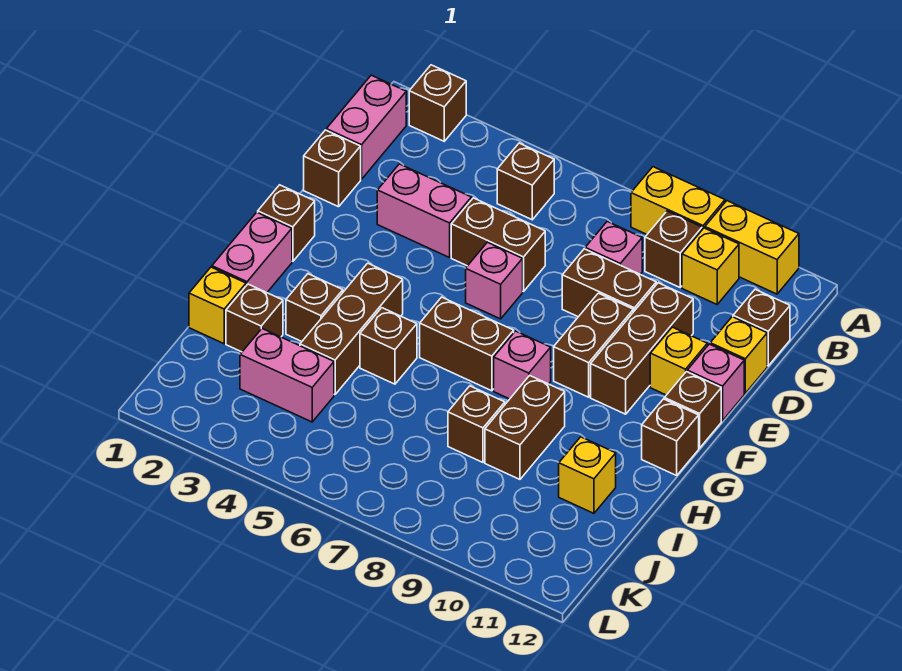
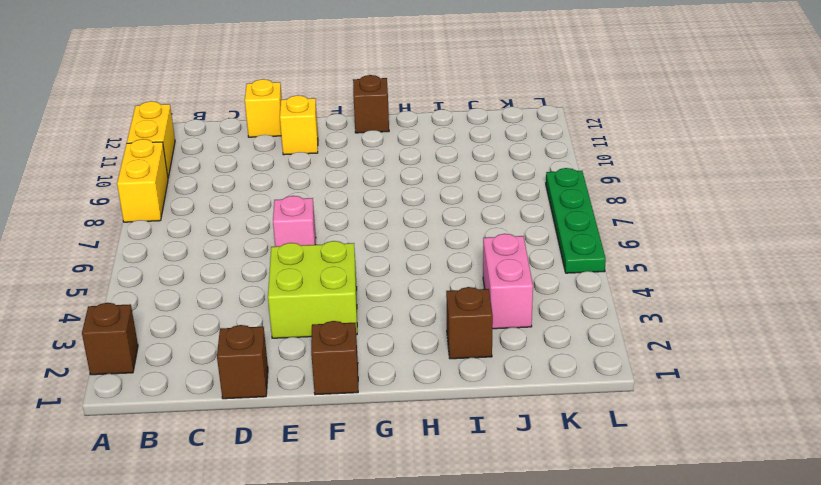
lime 2x2 brick [268,241,357,338] -> none
green 1x4 plate [546,168,606,273] -> none
none -> pink 1x2 brick [326,75,406,179]
none -> brown 1x1 brick [497,143,554,220]
none -> brown 1x1 brick [645,211,702,287]
none -> yellow 1x1 brick [682,228,739,304]

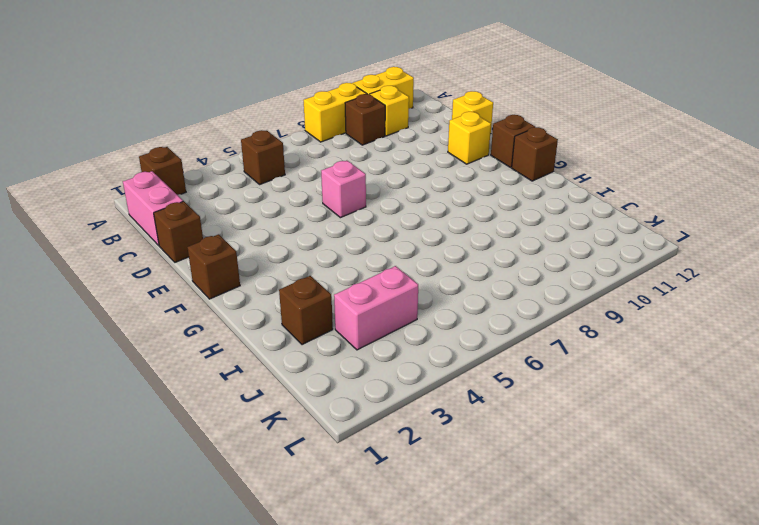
none -> pink 1x1 brick [585,222,642,274]
none -> brown 1x1 brick [733,289,790,366]
none -> pink 1x2 brick [377,164,471,258]
none -> brown 1x2 brick [451,198,545,292]

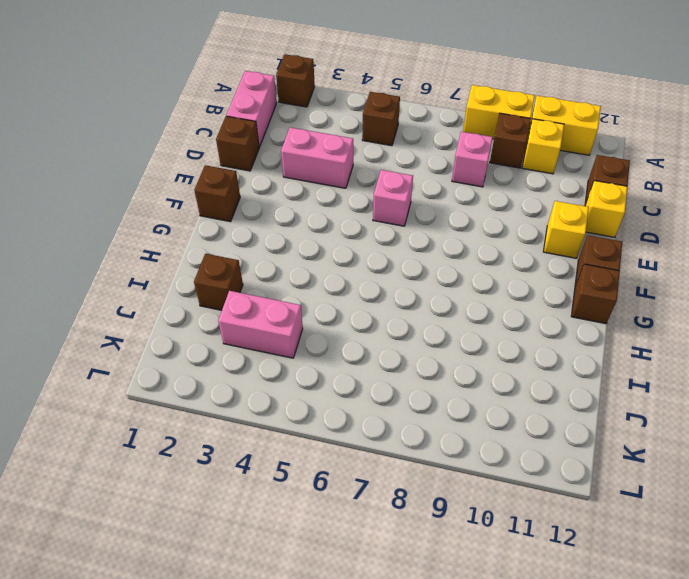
none -> brown 1x2 brick [451,198,545,292]
none -> brown 1x2 brick [562,249,656,317]
none -> brown 1x3 brick [591,283,693,414]
none -> brown 1x2 brick [554,293,633,397]

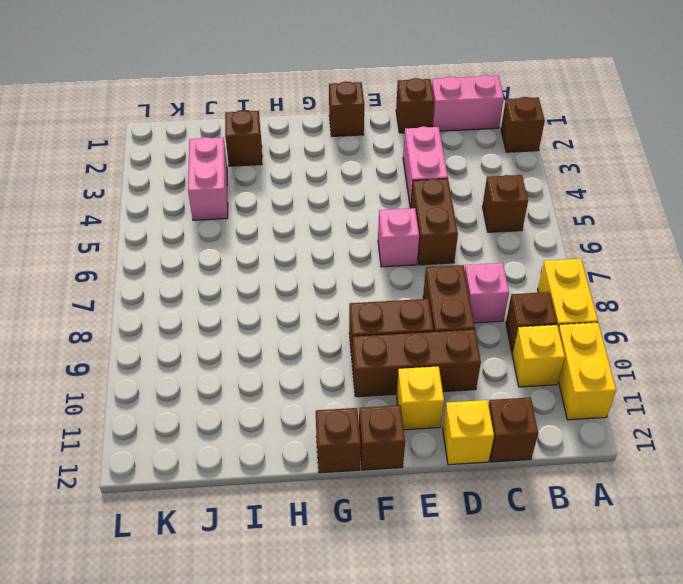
none -> pink 1x1 brick [687,344,744,421]
none -> pink 1x2 brick [212,212,292,293]
none -> brown 1x3 brick [300,263,403,395]
none -> brown 1x2 brick [420,297,514,391]

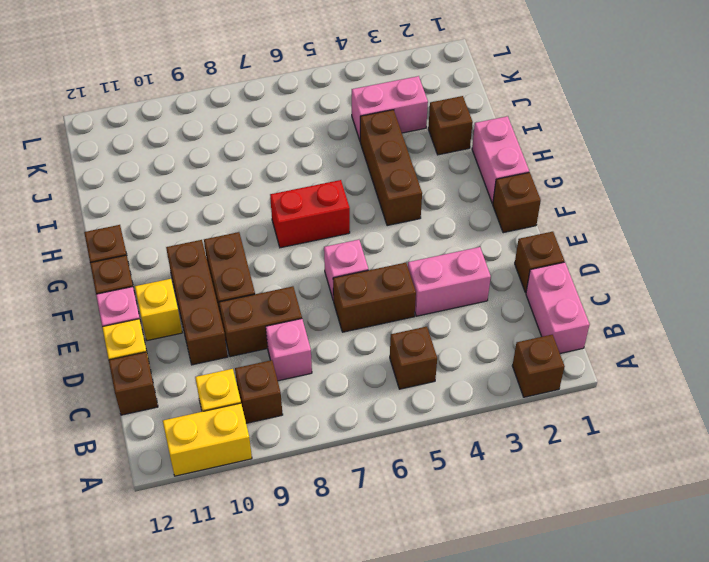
red 1x2 brick [270,180,350,248] -> brown 1x2 brick [420,297,514,391]
none -> yellow 1x2 brick [631,167,725,234]
none -> pink 1x1 brick [494,331,551,399]
none -> brown 1x1 brick [286,274,343,341]
none -> brown 1x1 brick [360,308,417,384]

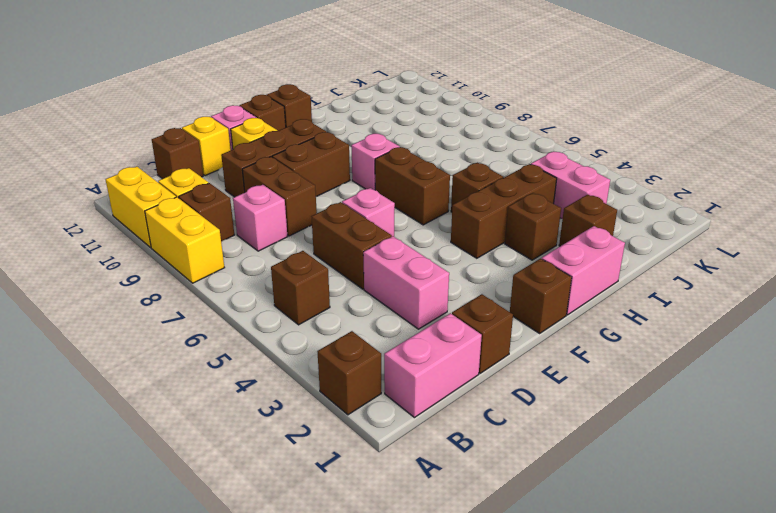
none -> brown 1x2 brick [485,375,565,479]
none -> yellow 1x1 brick [189,267,246,344]
none -> brown 1x1 brick [448,386,505,462]
none -> yellow 1x1 brick [559,437,616,513]

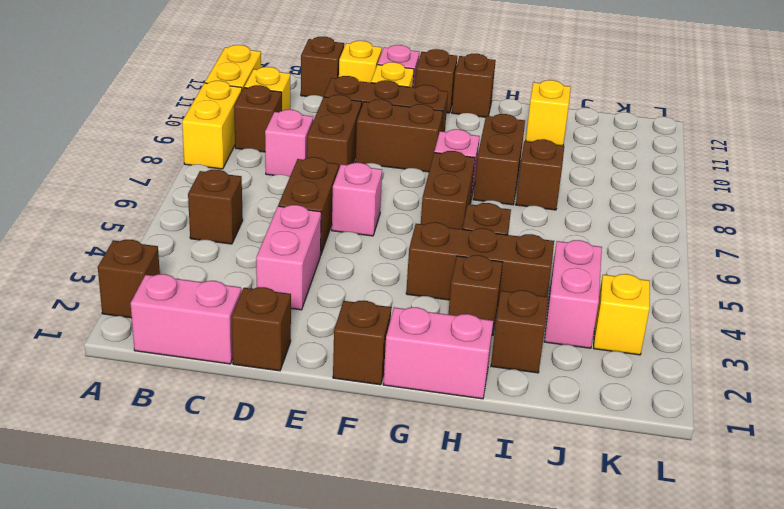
brown 1x2 brick [473,114,525,205] -> brown 1x2 brick turned to [485,375,565,479]
yellow 1x1 brick [594,274,650,355] -> yellow 1x1 brick moved to [189,267,246,344]

